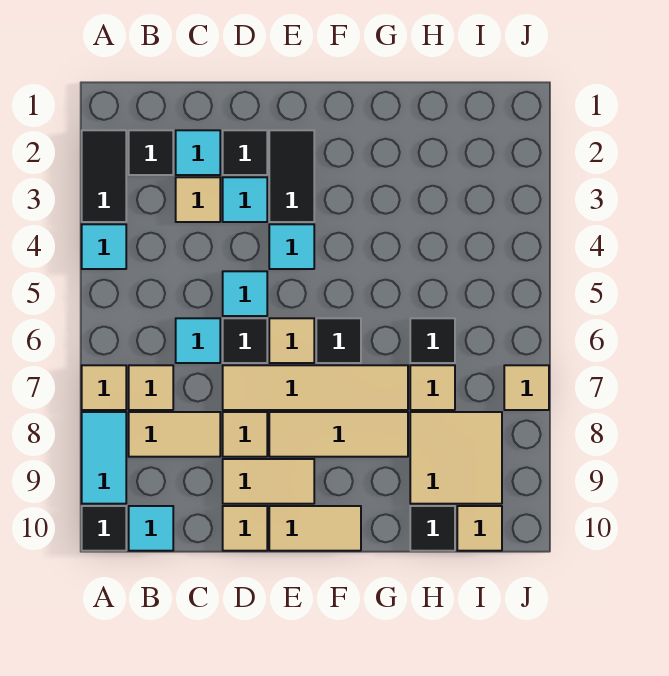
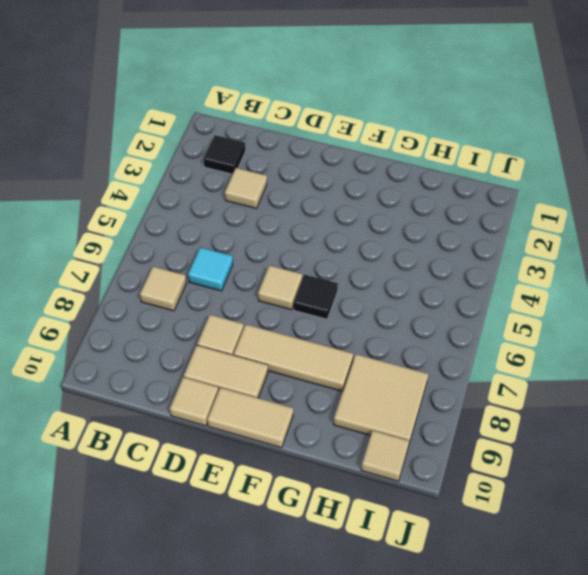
none -> black 1x2 tile [82,130,126,222]
none -> cyan 1x1 tile [82,224,126,269]
none -> tan 1x1 tile [82,365,126,410]
none -> cyan 1x2 tile [82,412,126,504]

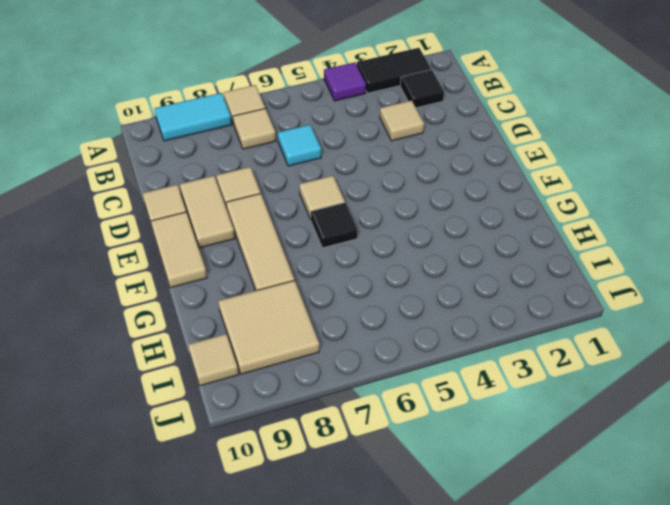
purple 1x1 tile [324,62,366,101] -> cyan 1x1 tile [82,224,126,269]
none -> black 1x1 tile [82,506,126,551]
none -> tan 1x2 tile [129,412,220,457]
none -> cyan 1x1 tile [129,506,173,551]
none -> cyan 1x1 tile [176,130,220,175]

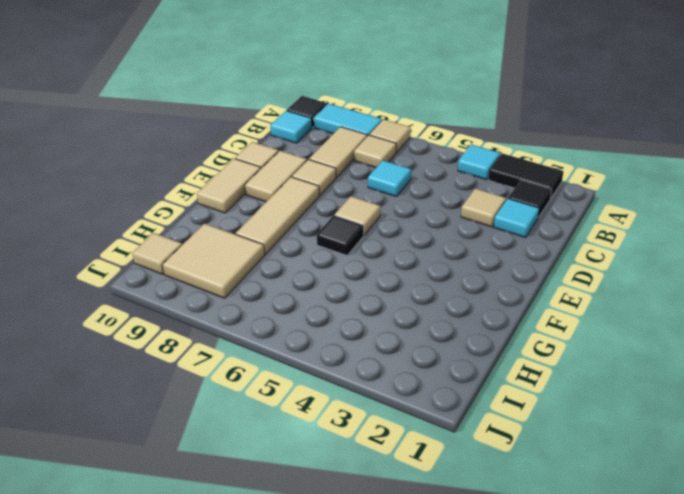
none -> black 1x1 tile [223,130,267,175]
none -> cyan 1x1 tile [223,177,267,222]
none -> cyan 1x1 tile [223,271,267,316]
none -> black 1x1 tile [223,318,267,363]

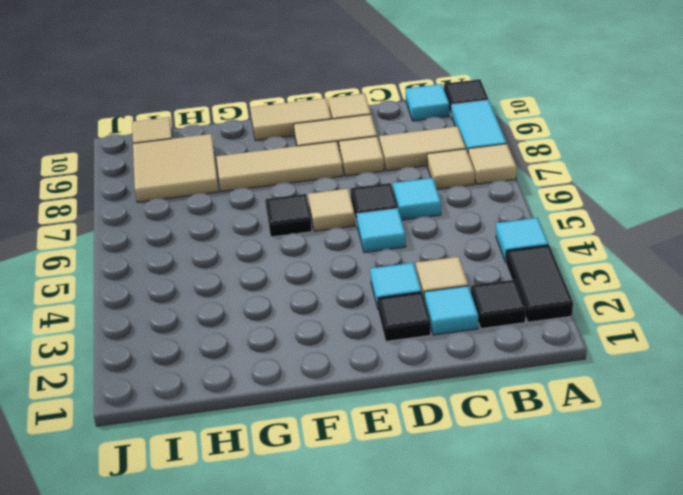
none -> tan 1x4 tile [223,365,408,410]
none -> black 1x2 tile [269,130,314,222]
none -> cyan 1x1 tile [269,224,314,269]
none -> black 1x1 tile [410,318,455,363]

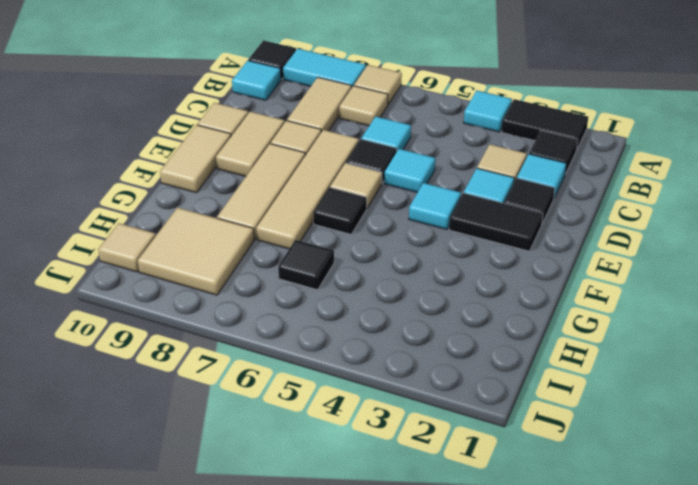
none -> tan 1x1 tile [410,365,455,410]
none -> black 1x1 tile [410,506,455,551]
none -> tan 1x1 tile [504,365,549,410]

